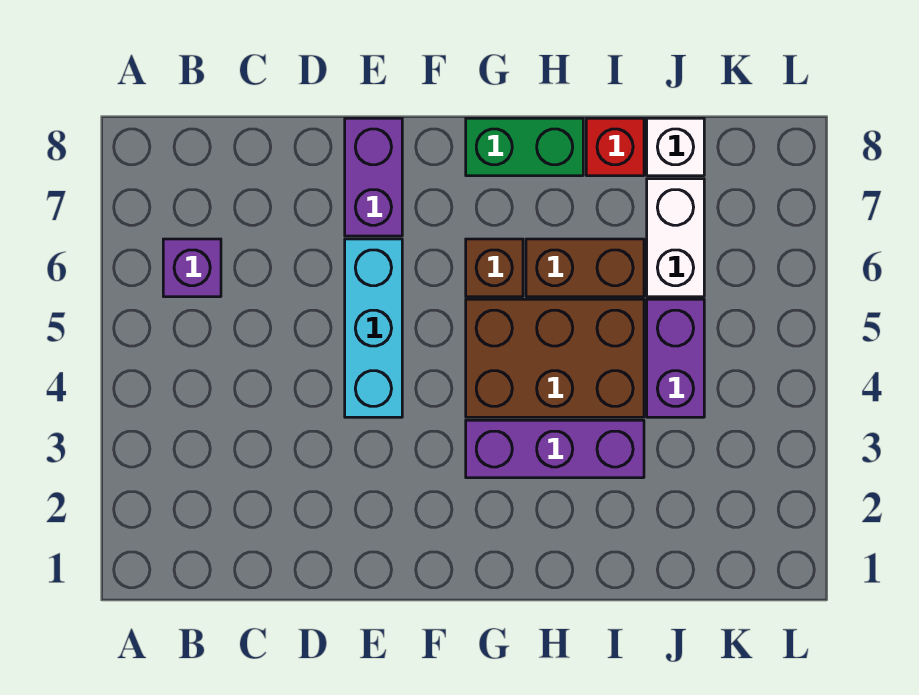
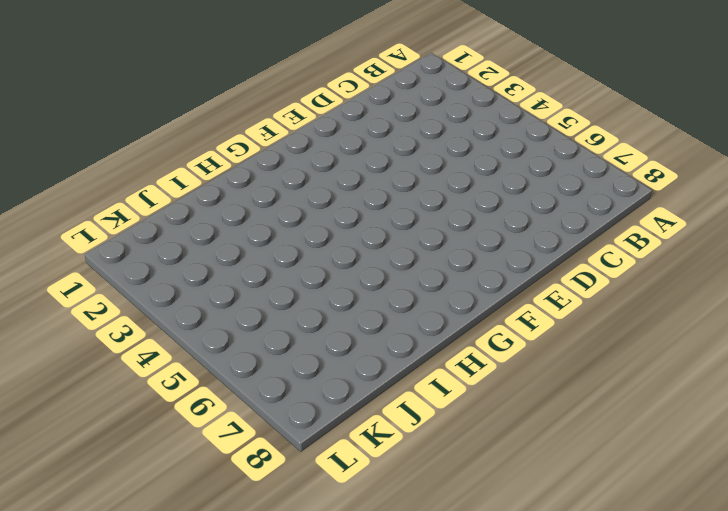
none -> purple 1x1 brick [163,239,221,297]
none -> cyan 1x3 brick [345,239,402,417]
none -> purple 1x2 brick [345,118,402,236]

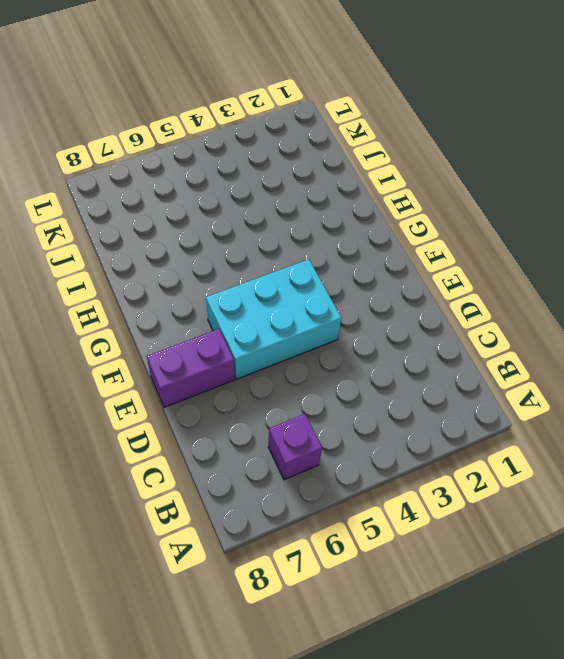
cyan 2x3 brick [206,259,341,379] -> cyan 1x3 brick [345,239,402,417]
none -> purple 1x3 brick [466,420,644,478]
none -> brown 2x3 brick [466,299,644,417]
none -> brown 1x1 brick [466,239,523,297]

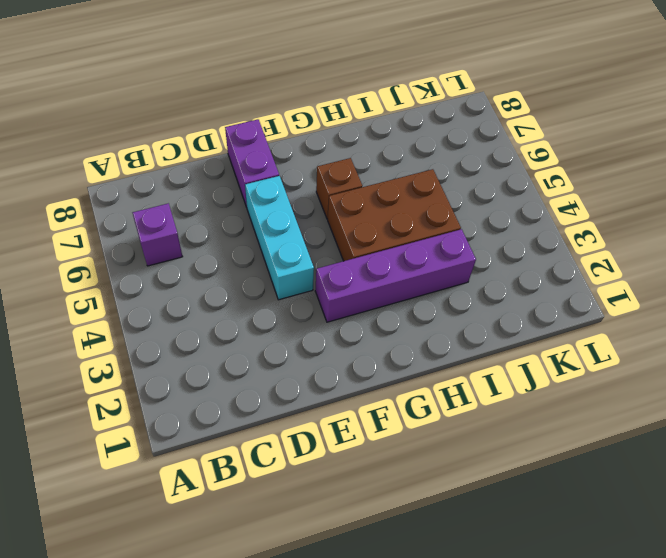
purple 1x4 brick [315,229,476,322] -> purple 1x3 brick [466,420,644,478]
none -> green 1x2 brick [466,118,583,176]
none -> brown 1x2 brick [526,239,644,297]
none -> red 1x1 brick [586,118,644,176]

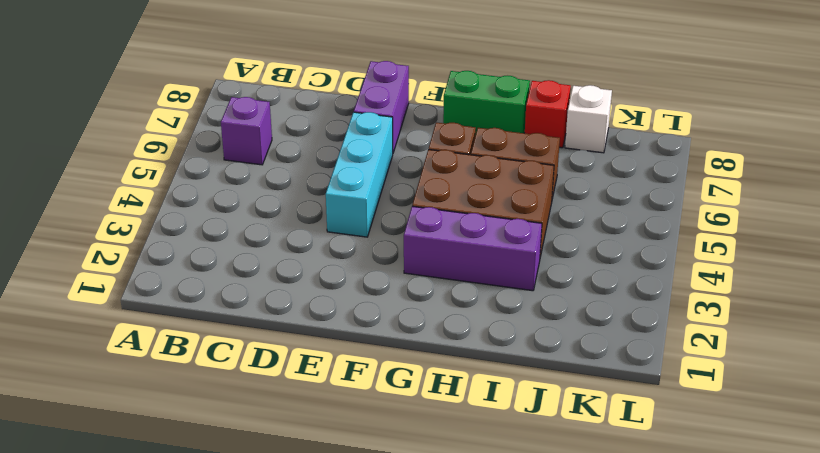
none -> purple 1x2 brick [647,299,704,417]
none -> white 1x2 brick [647,179,704,297]

